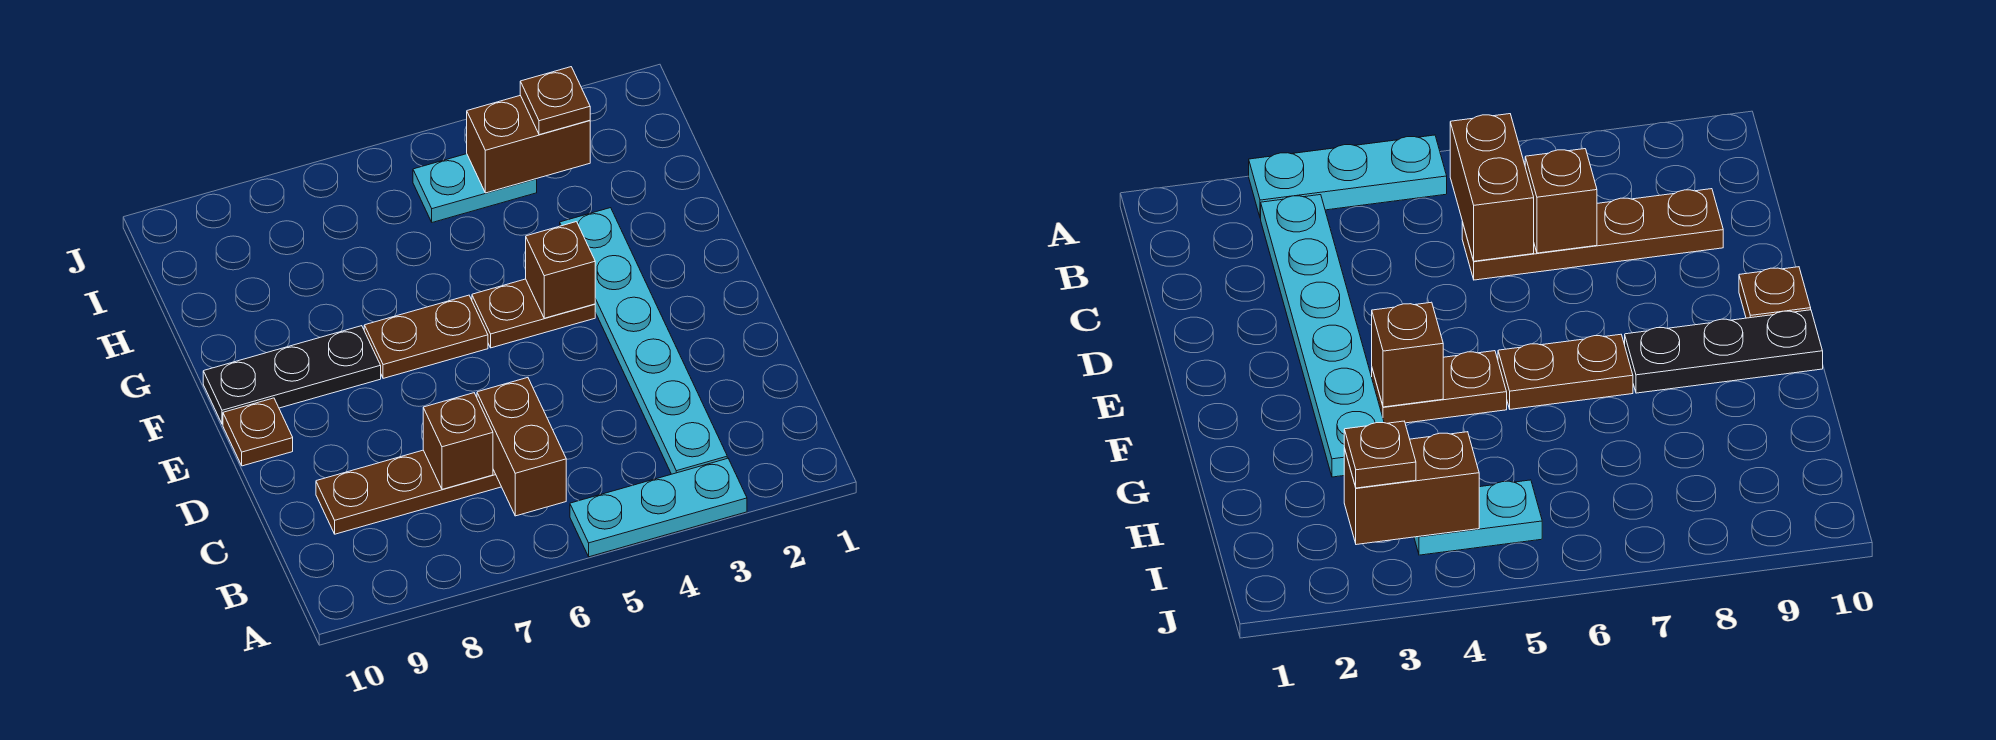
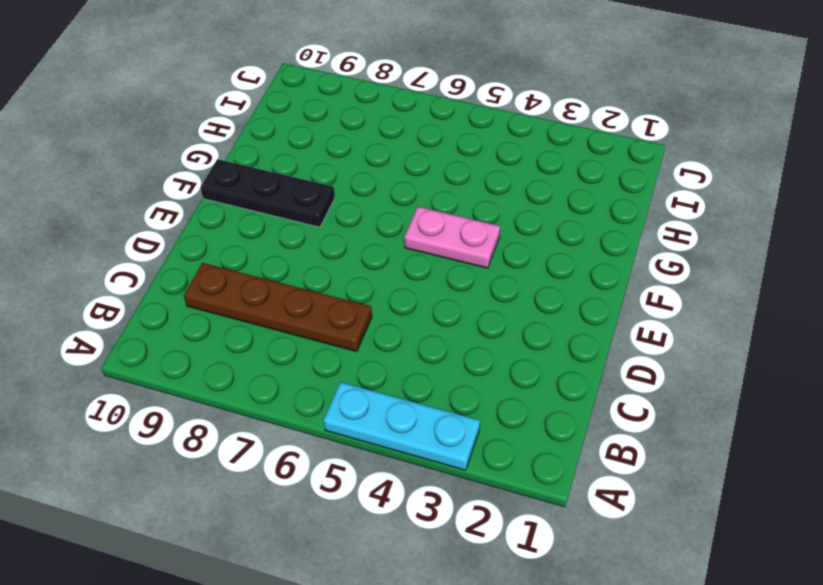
pink 1x2 plate [404,207,500,268] -> brown 1x2 plate [472,279,595,348]
none -> cyan 1x6 plate [560,208,727,474]
none -> brown 1x1 plate [223,398,293,466]
none -> brown 1x2 plate [364,295,488,378]

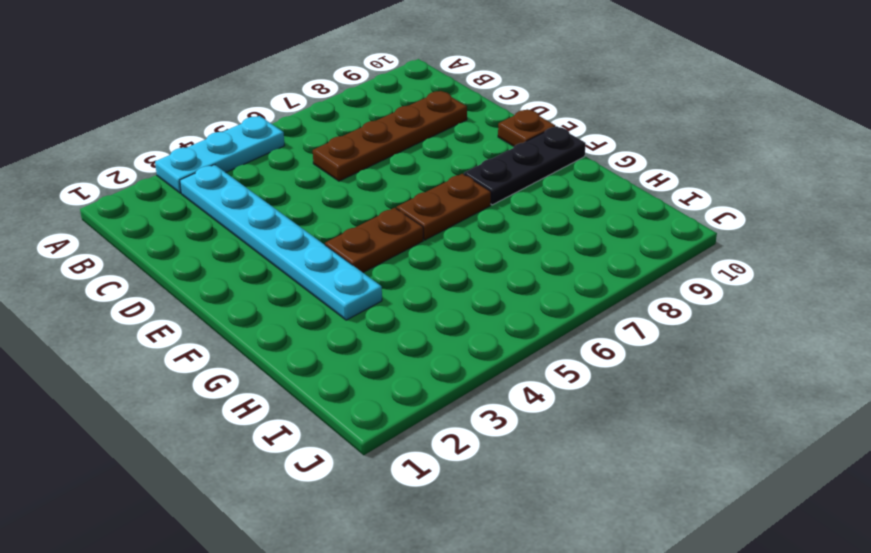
none -> cyan 1x2 plate [413,154,537,222]
none -> brown 1x2 brick [477,378,566,516]
none -> brown 1x1 brick [423,393,493,489]

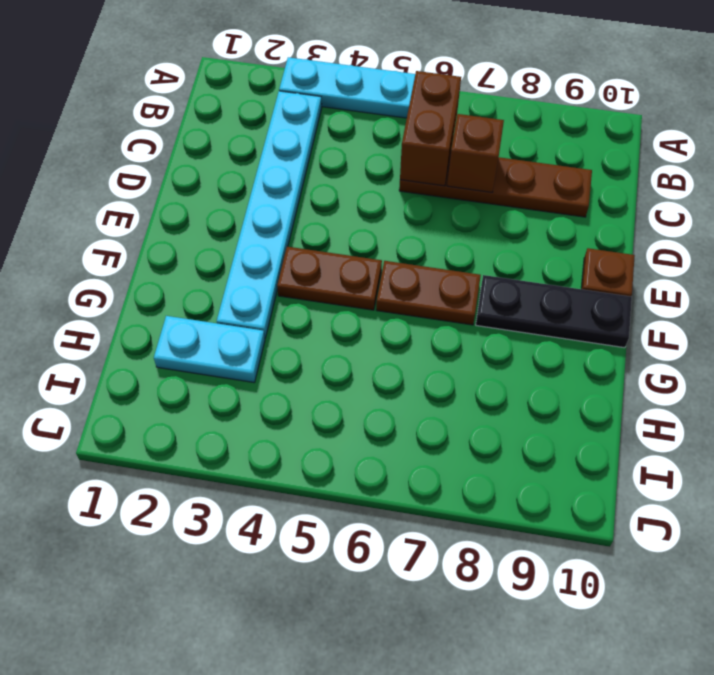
cyan 1x2 plate [154,316,265,383] -> cyan 1x2 plate moved to [413,154,537,222]
none -> brown 1x1 brick [526,222,595,318]
none -> brown 1x2 brick [467,95,590,193]
none -> brown 1x1 plate [520,67,590,135]

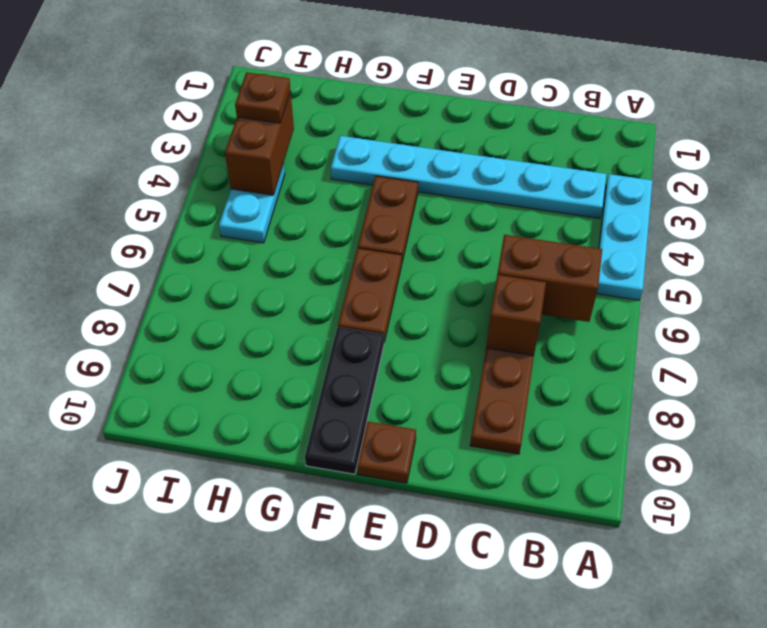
none -> brown 1x1 brick [526,222,595,318]

